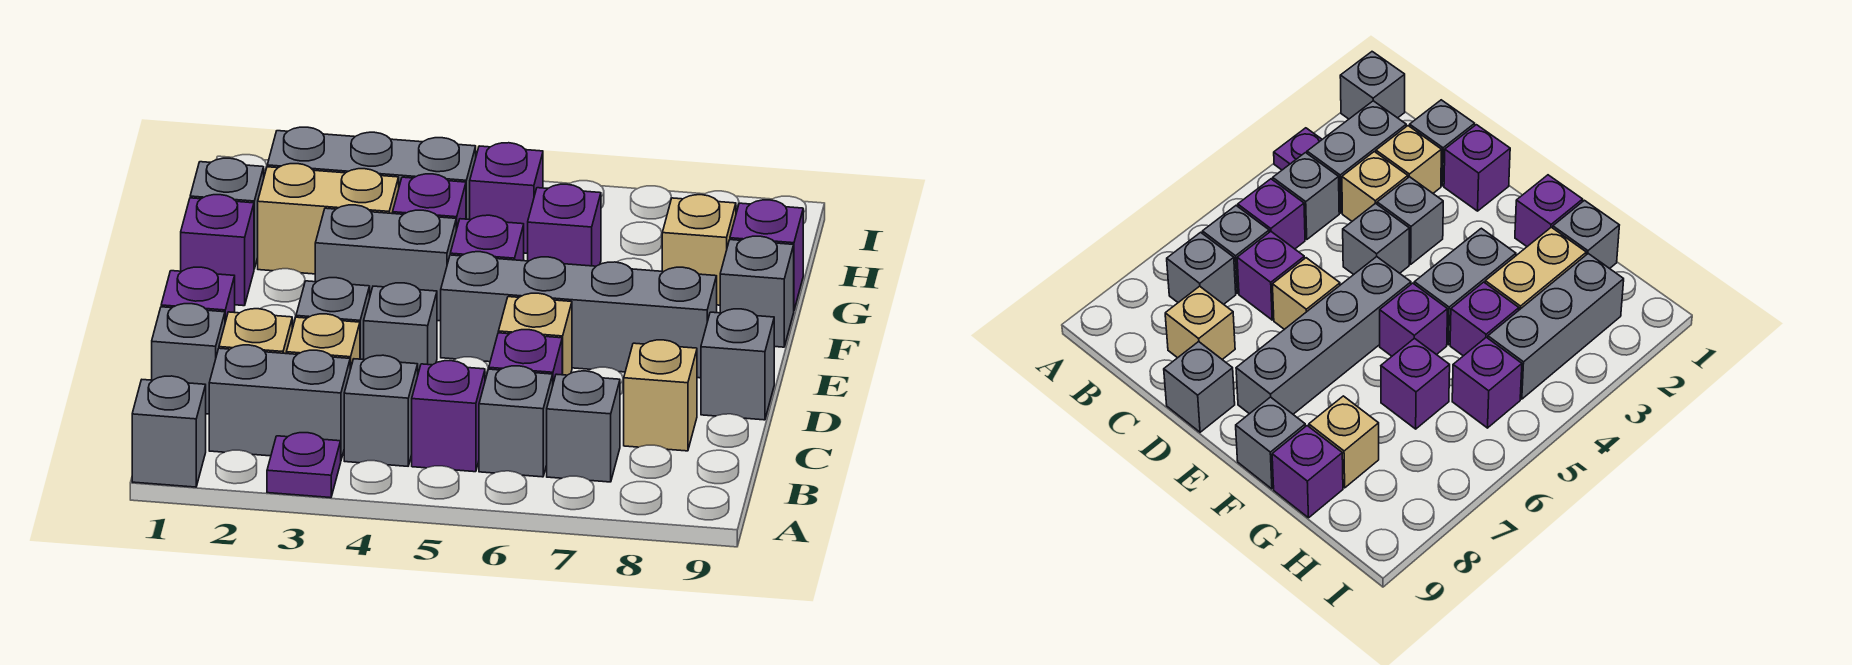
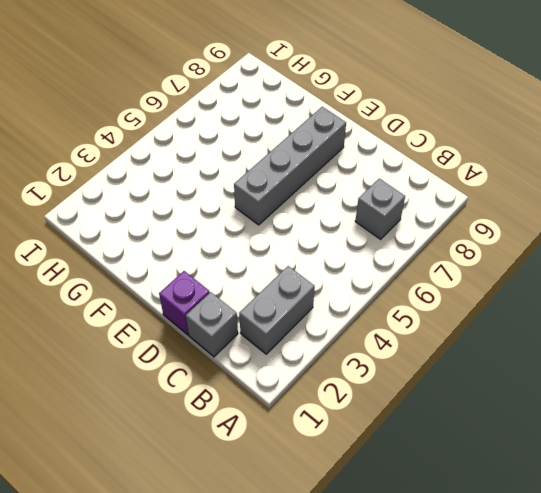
none -> grey 1x1 brick [132,376,206,487]
none -> purple 1x1 plate [267,433,341,498]
none -> grey 1x1 brick [344,355,418,466]
none -> purple 1x1 brick [412,361,485,472]

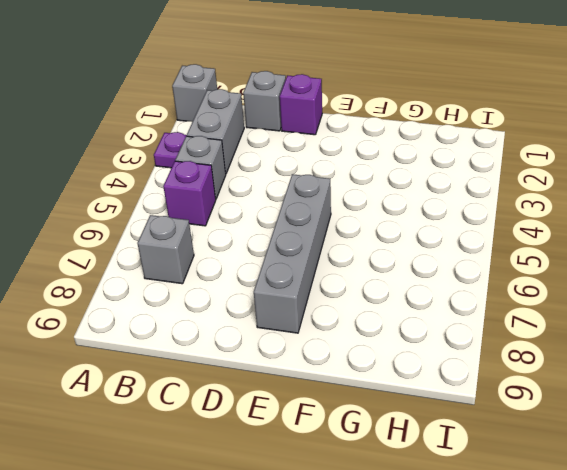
none -> grey 1x1 brick [479,366,553,477]
none -> tan 1x1 brick [219,309,292,354]
none -> tan 1x1 brick [286,314,360,369]
none -> purple 1x1 brick [489,330,562,383]

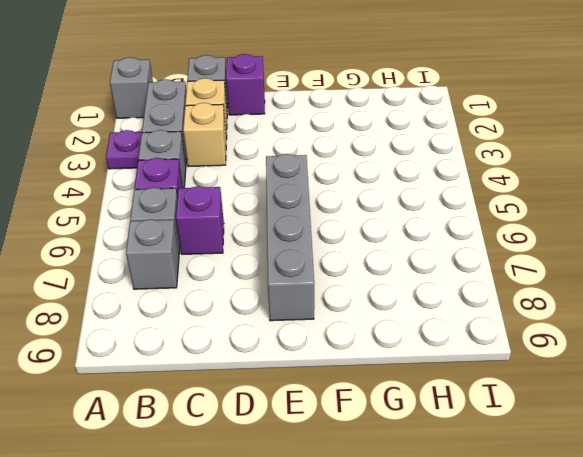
none -> tan 1x1 brick [624,340,697,451]
none -> grey 1x1 brick [296,278,370,360]
none -> grey 1x1 brick [364,283,437,373]
none -> tan 1x1 brick [498,293,572,375]

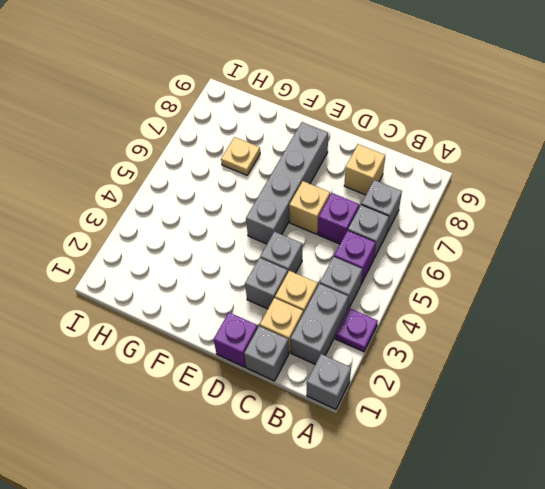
tan 1x1 plate [221,137,260,175] -> none
none -> grey 1x1 brick [701,309,774,420]
none -> purple 1x1 brick [181,195,254,306]
none -> grey 1x2 brick [315,205,456,321]
none -> purple 1x1 brick [450,215,524,261]

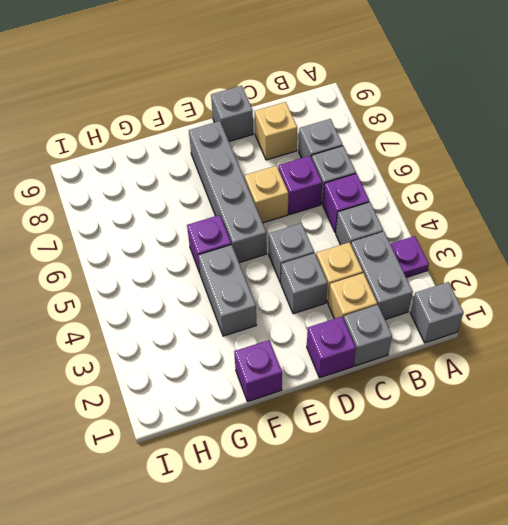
none -> grey 1x1 brick [720,236,794,347]
none -> grey 1x1 brick [190,158,264,269]
none -> tan 1x2 brick [258,164,399,274]
none -> purple 1x1 brick [393,174,466,230]

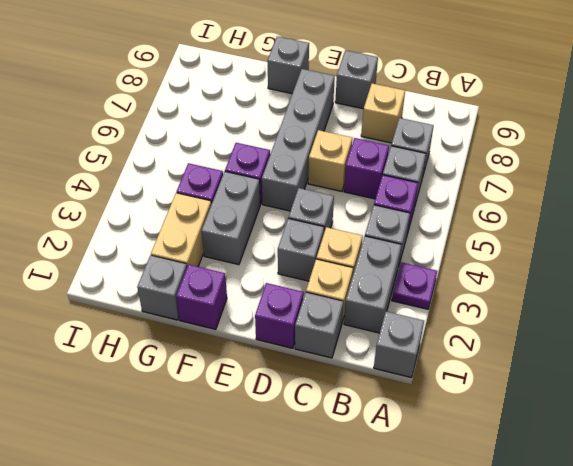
none -> purple 1x1 brick [528,184,601,266]
none -> tan 1x1 brick [662,195,736,305]
none -> purple 1x1 brick [730,200,803,310]
none -> grey 1x3 brick [267,127,476,219]

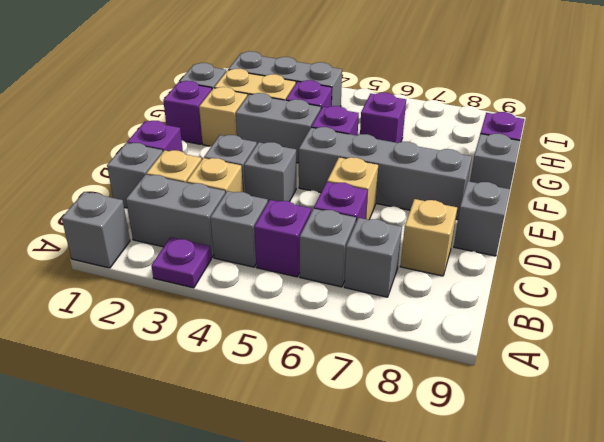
tan 1x1 brick [199,87,247,146] -> tan 1x1 brick moved to [662,195,736,305]
none -> purple 1x1 brick [470,143,543,253]

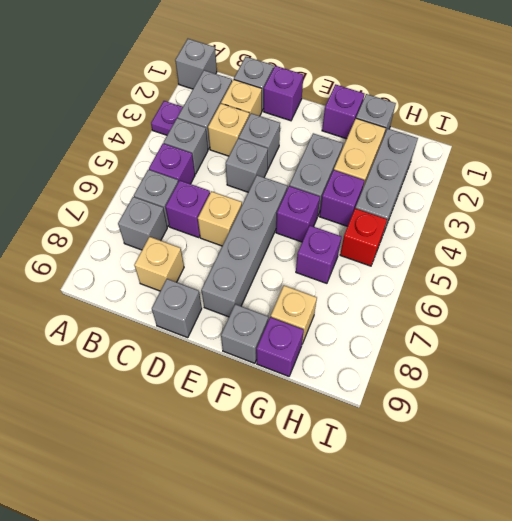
red 1x1 brick [340,208,387,266] -> purple 1x1 brick [470,143,543,253]

